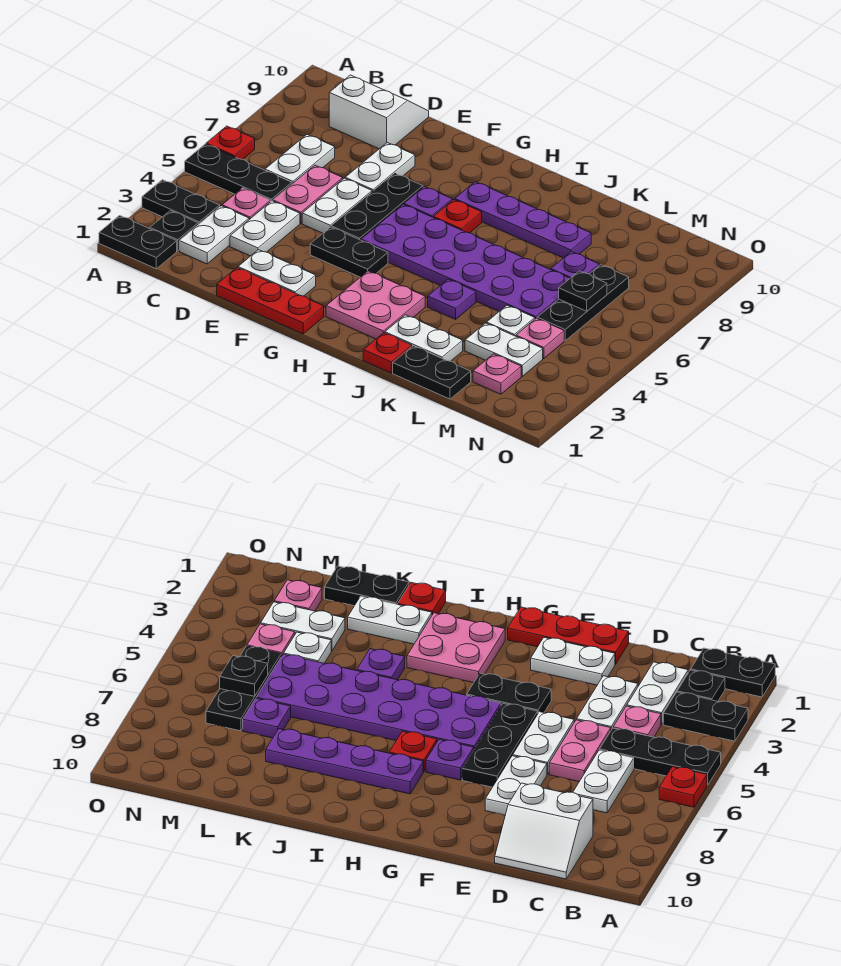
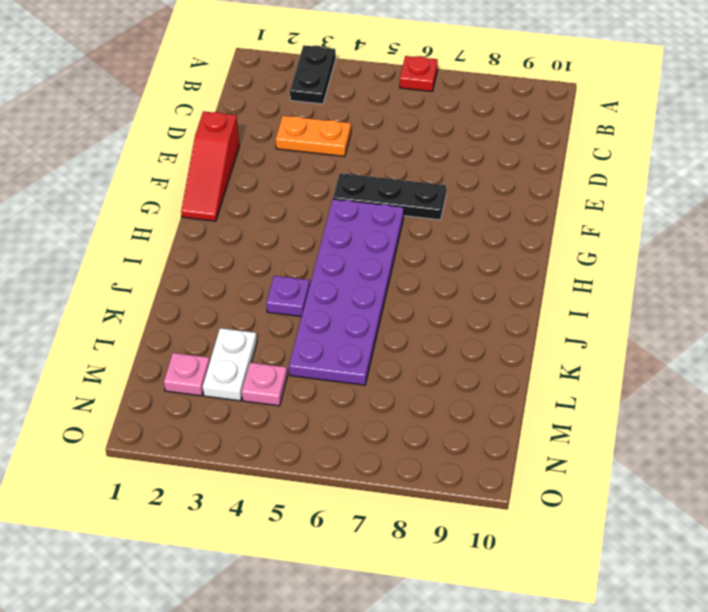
orange 1x2 plate [276,116,351,156] -> white 1x2 plate [230,201,300,256]
red 1x3 slope [181,111,239,221] -> red 1x3 plate [217,268,324,334]
none -> black 1x2 plate [99,215,177,269]
none -> black 1x3 plate [185,144,292,202]
none -> black 1x1 plate [150,211,198,251]
none -> white 1x2 plate [179,206,249,264]

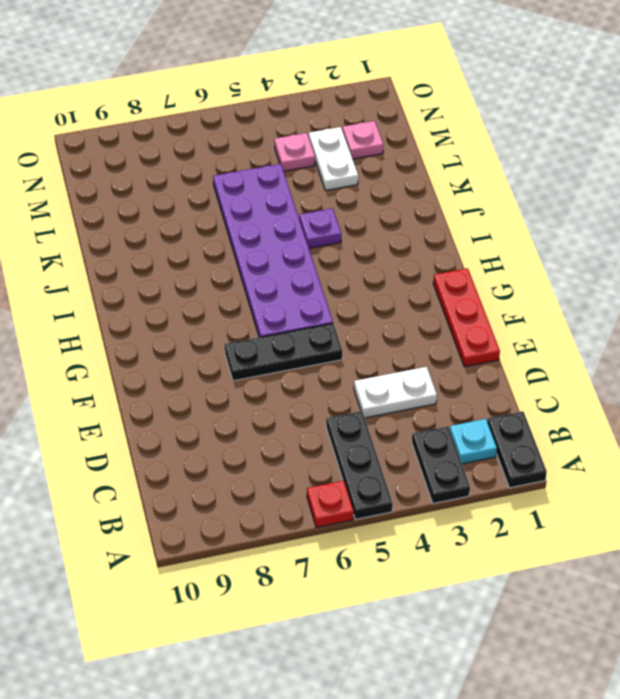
cyan 1x1 plate [450,419,497,464] -> black 1x1 plate [150,211,198,251]
none -> white 1x2 plate [179,206,249,264]
none -> pink 1x1 plate [222,188,270,219]
none -> white 1x2 plate [265,135,335,184]
none -> white 2x2 slope [329,75,429,149]

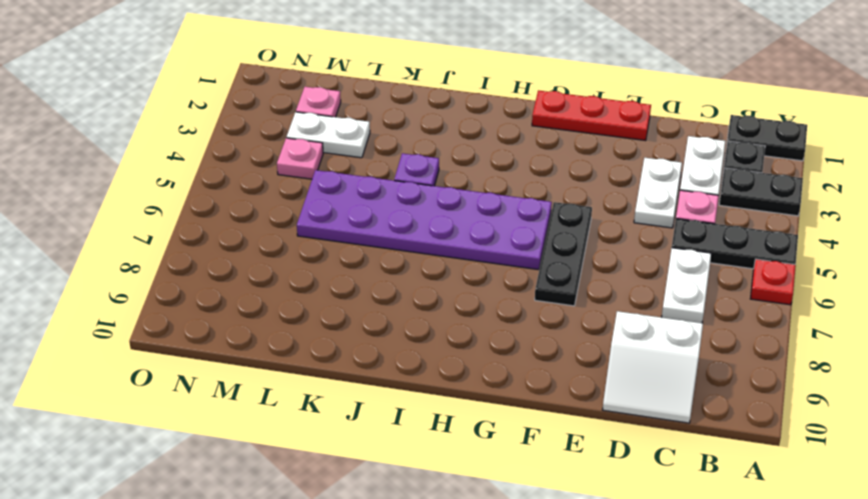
none -> pink 1x2 plate [273,165,343,223]
none -> white 1x2 plate [238,250,316,296]
none -> white 1x2 plate [302,178,372,233]
none -> white 1x2 plate [345,143,415,192]

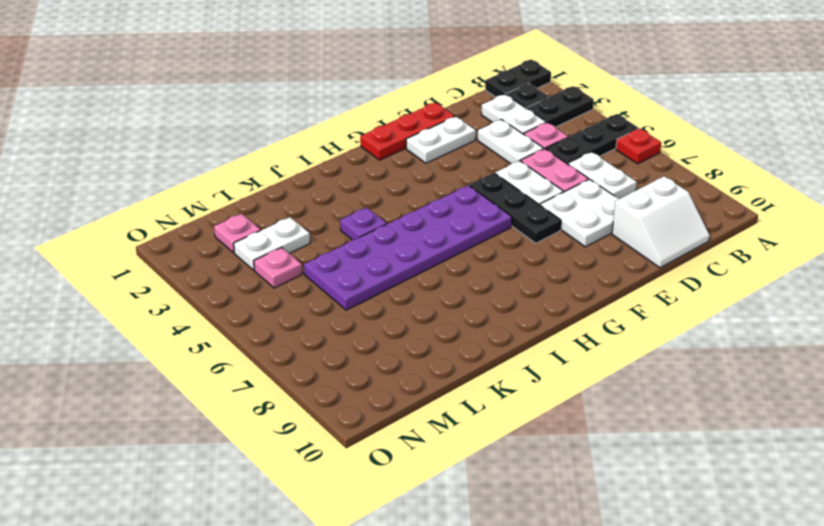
white 2x2 plate [540,179,619,247] -> white 1x2 plate [345,143,415,192]
none -> black 1x2 plate [310,227,388,277]
none -> purple 1x1 plate [404,187,452,217]
none -> pink 2x2 plate [326,271,425,339]
none -> red 1x1 plate [433,200,482,233]

